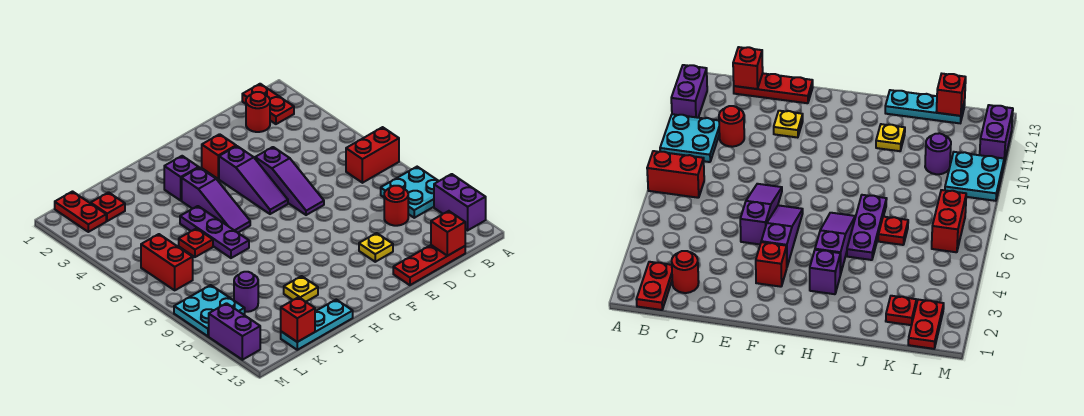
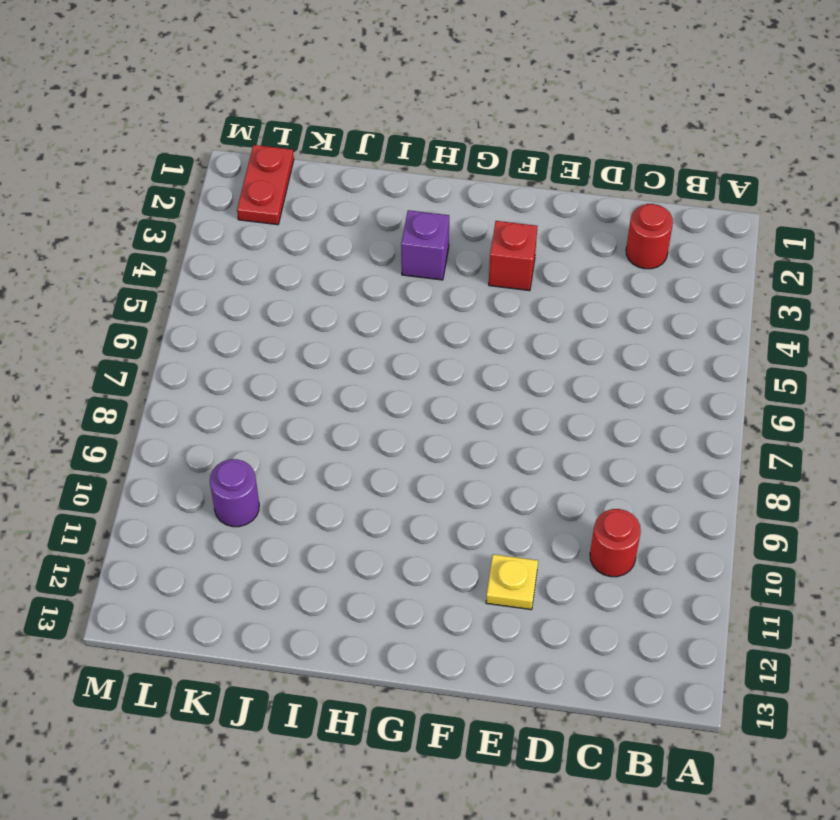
none -> red 1x2 brick [346,127,399,183]
none -> cyan 2x2 plate [381,167,438,218]
none -> purple 1x2 brick [434,174,486,230]

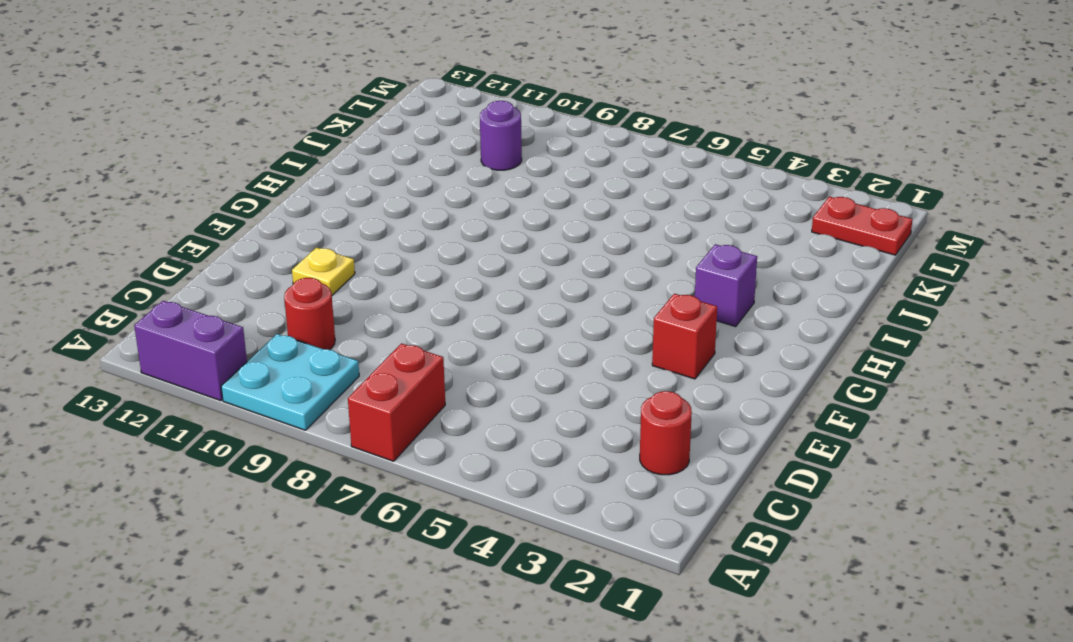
none -> red 1x2 plate [242,84,294,124]
none -> red 1x3 plate [393,245,465,285]
none -> purple 1x3 slope [255,147,324,215]

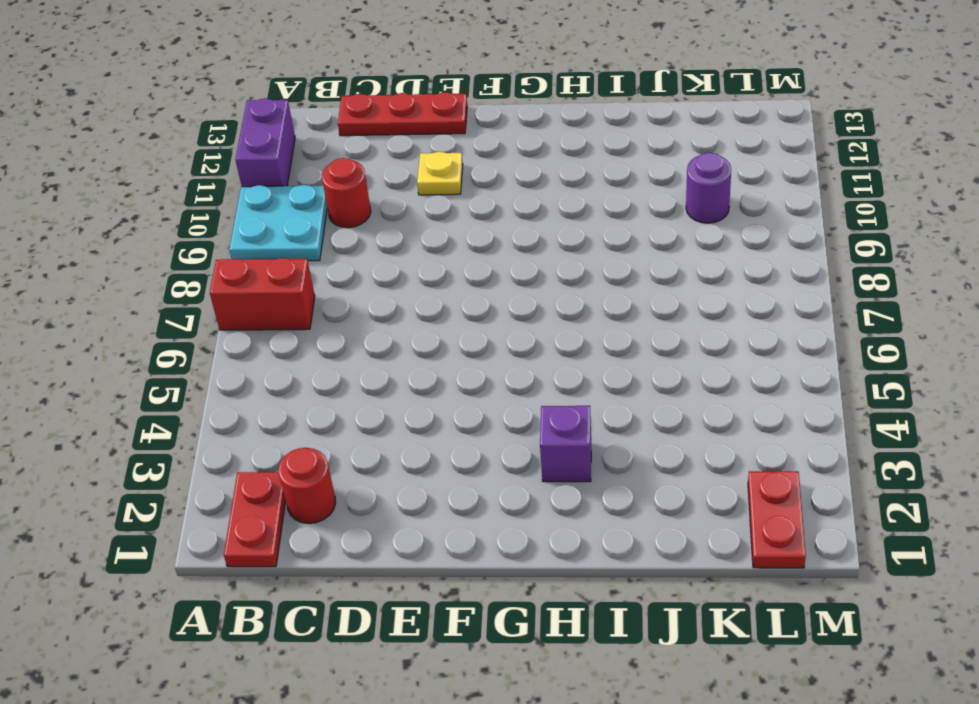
none -> purple 1x3 slope [255,147,324,215]
none -> red 1x1 brick [202,134,236,179]
none -> purple 1x3 slope [219,146,288,214]

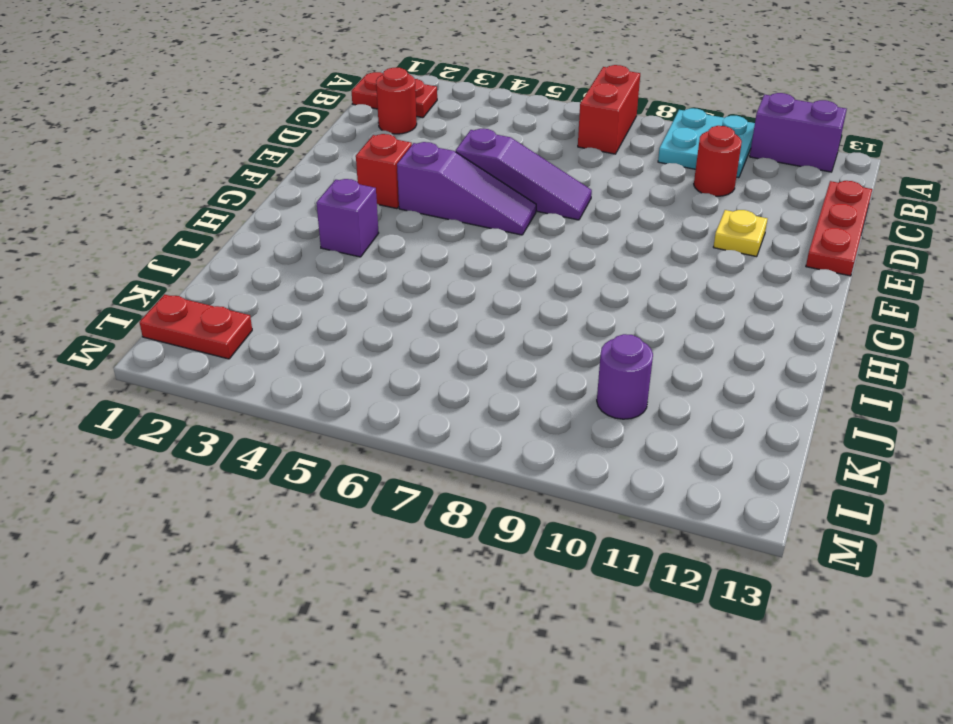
none -> purple 1x3 slope [182,168,250,233]
none -> purple 1x3 plate [180,206,249,258]
none -> yellow 1x1 plate [284,276,318,302]

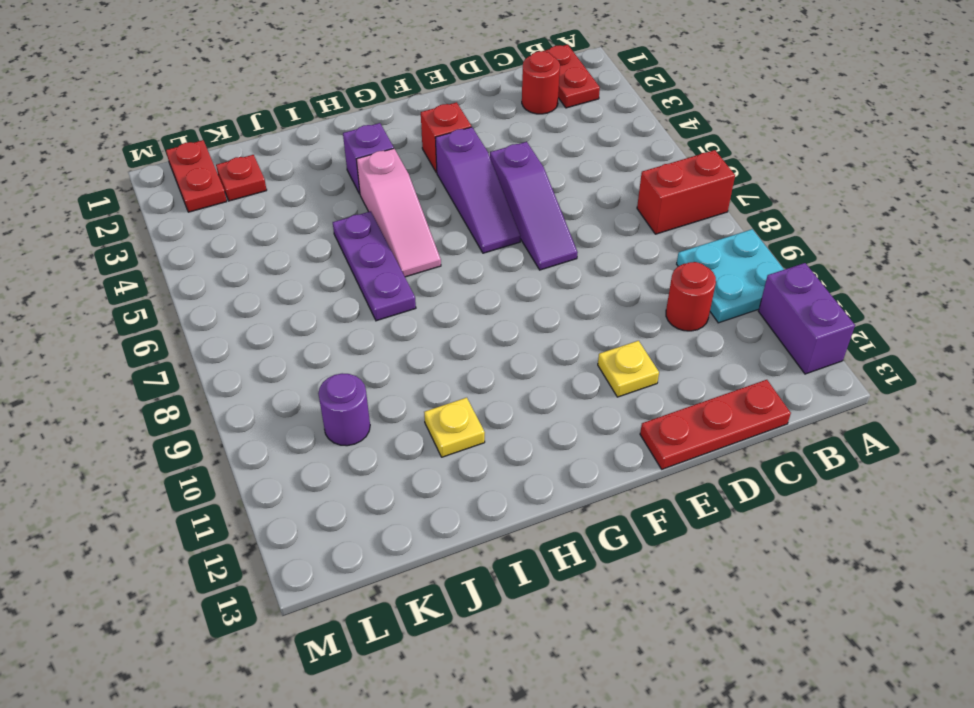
pink 1x3 slope [356,149,441,277] -> purple 1x3 slope [182,168,250,233]
none -> cyan 1x3 plate [281,300,353,350]
none -> red 1x1 plate [179,228,213,257]
none -> red 1x2 brick [141,234,193,290]

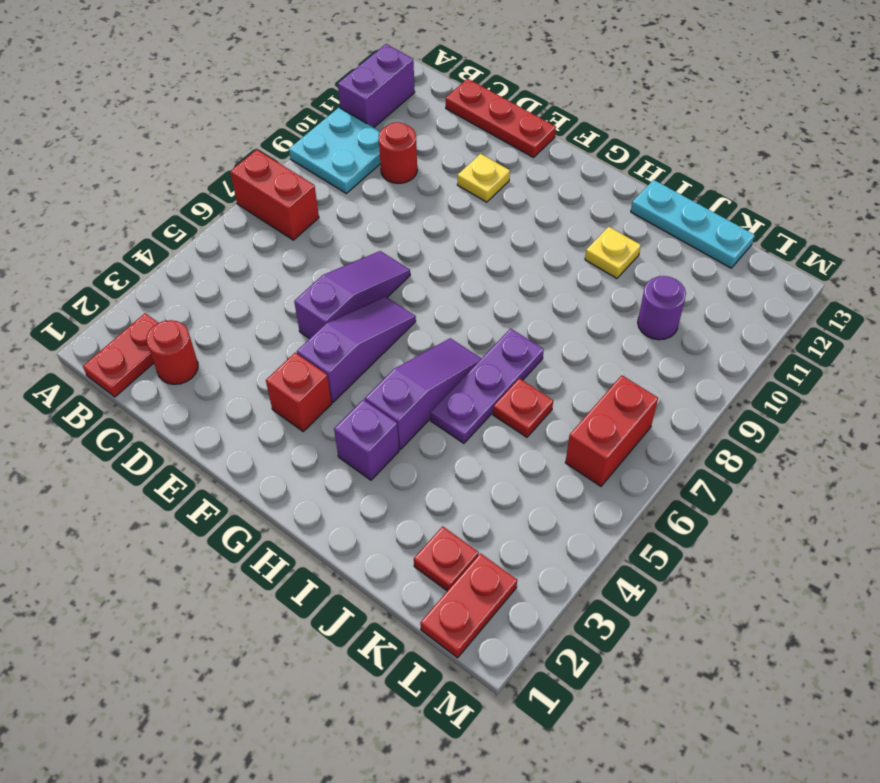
none -> cyan 2x2 plate [174,285,245,336]
none -> purple 1x2 brick [209,303,260,360]
none -> red 1x1 brick [431,211,465,256]

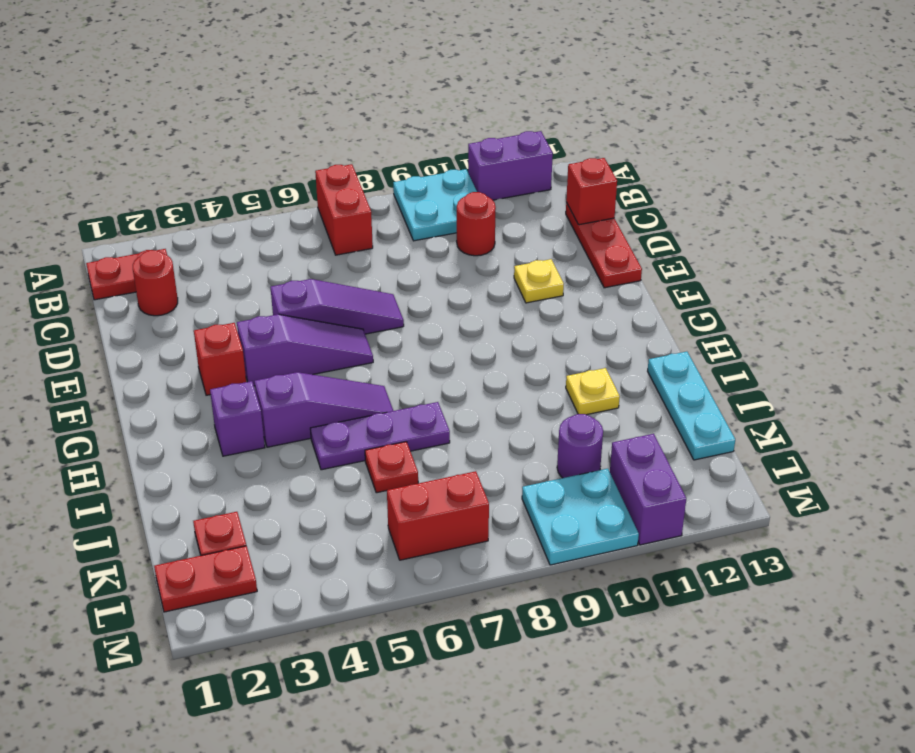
purple 1x2 brick [610,434,686,545] -> purple 1x2 brick turned to [209,303,260,360]
none -> red 1x1 brick [281,297,315,342]

